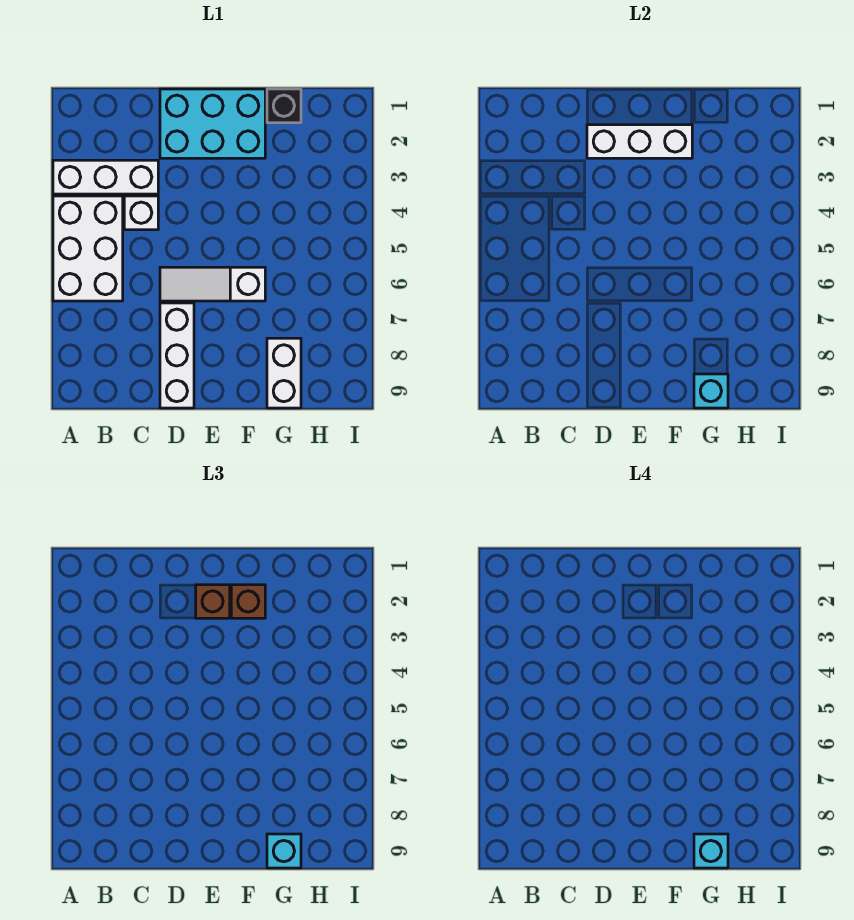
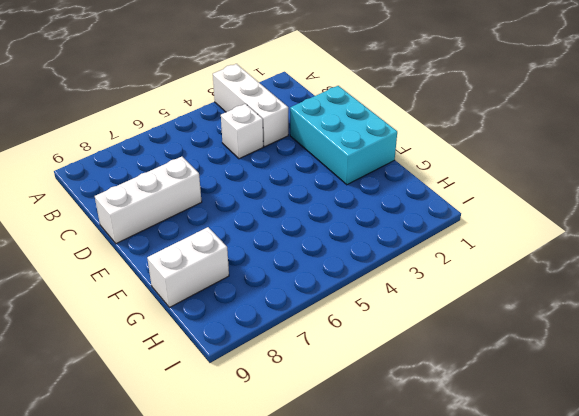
none -> white 2x3 brick [53,196,123,301]
none -> white 1x3 slope [160,267,265,301]
none -> black 1x1 brick [267,89,301,123]

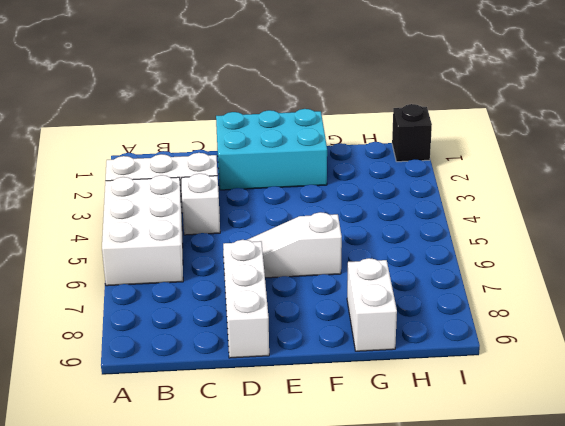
black 1x1 brick [392,104,432,162] -> black 1x1 brick moved to [267,89,301,123]
none -> white 1x3 brick [587,125,692,158]
none -> cyan 1x1 brick [694,374,728,408]
none -> brown 1x1 brick [196,585,230,618]

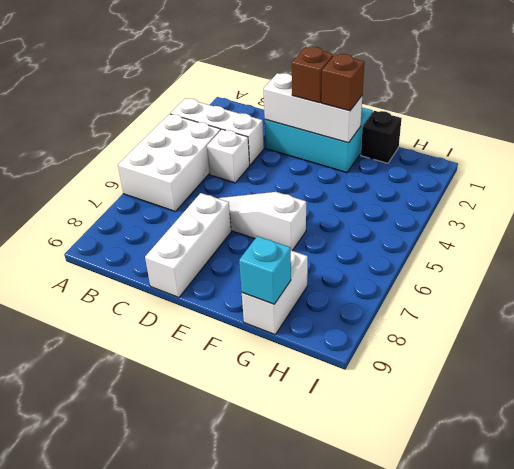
none -> cyan 1x1 brick [267,834,301,868]
none -> cyan 1x1 brick [694,834,728,868]

